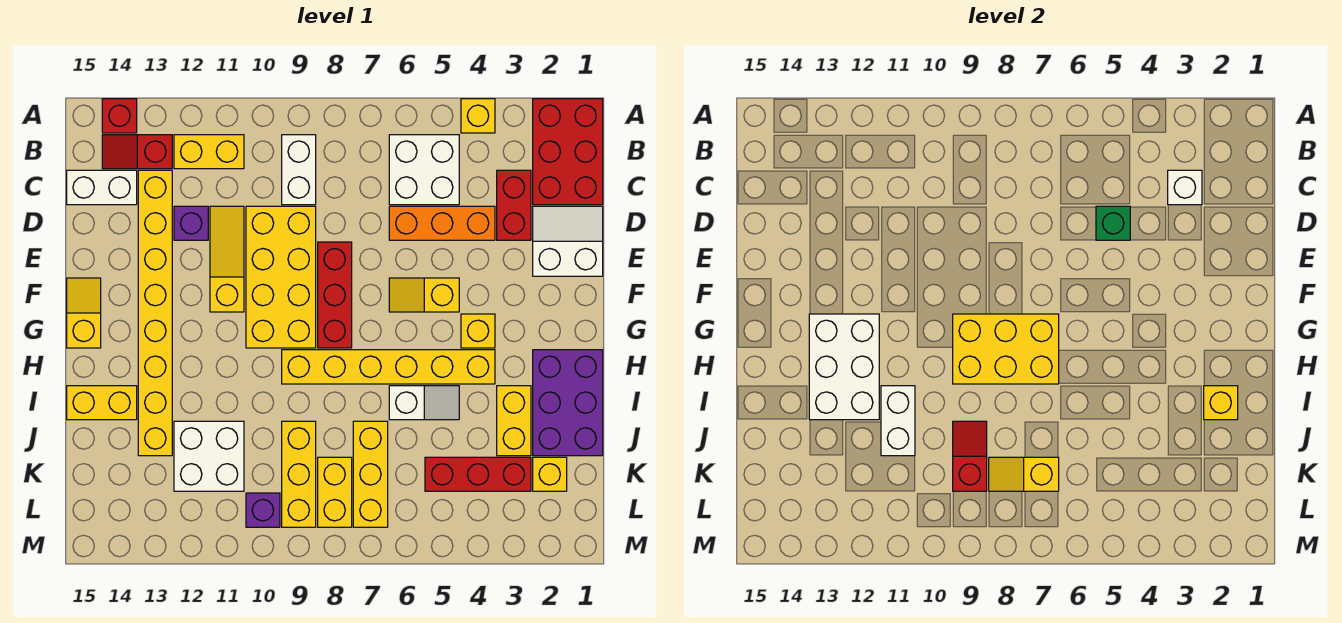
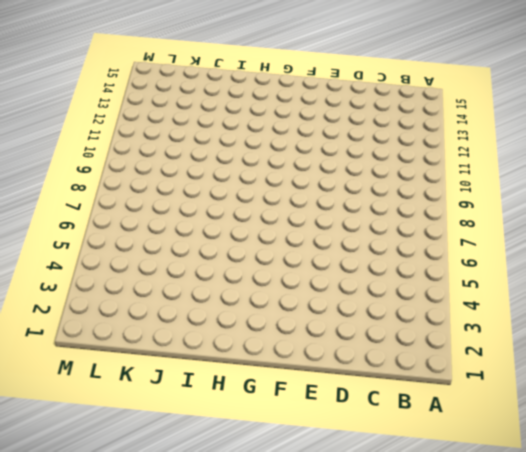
none -> red 2x3 brick [533,99,603,205]
none -> yellow 1x1 brick [461,99,495,133]
none -> red 1x1 brick [102,99,137,133]
none -> white 2x2 brick [389,135,459,205]

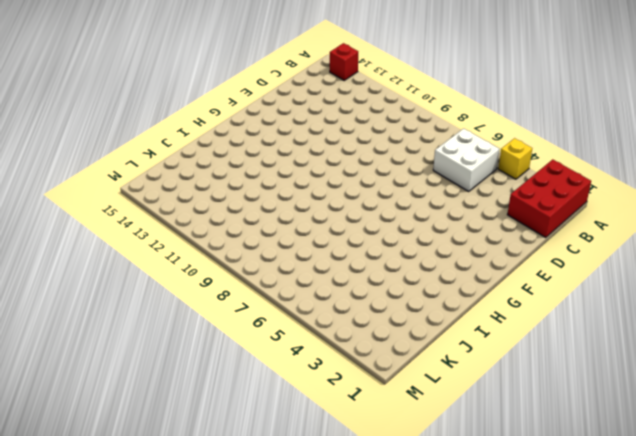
none -> white 1x2 brick [282,135,316,205]
none -> yellow 1x2 brick [174,135,244,169]
none -> red 1x2 slope [102,135,172,169]
none -> red 1x2 brick [497,170,531,240]

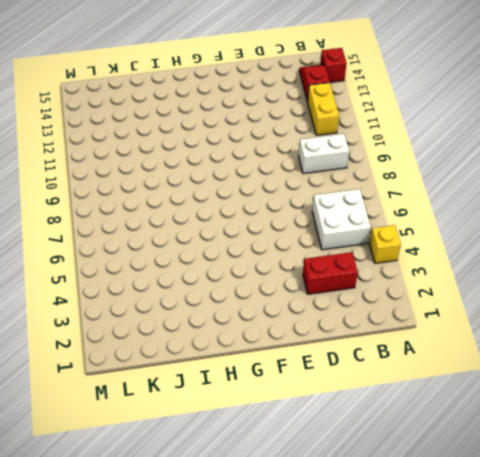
none -> red 2x3 brick [533,99,603,205]
none -> yellow 1x8 brick [138,170,172,456]
none -> white 1x2 brick [67,170,137,205]
none -> white 2x2 slope [533,206,603,276]

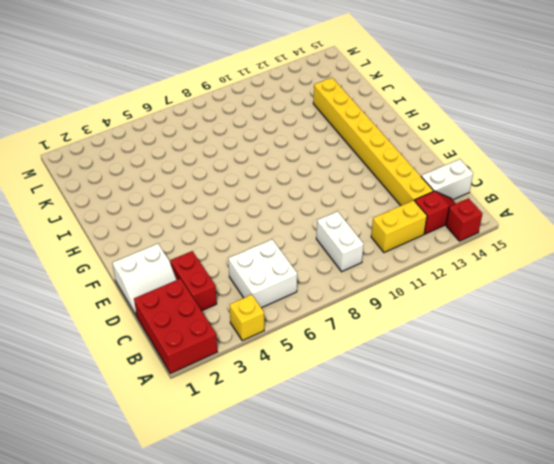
none -> orange 1x3 brick [389,206,495,240]
none -> yellow 2x4 brick [246,206,316,348]
none -> yellow 1x3 slope [210,206,244,312]
none -> purple 1x1 brick [174,206,208,240]

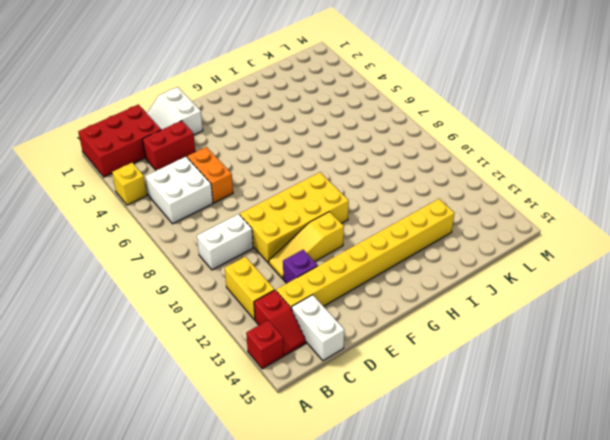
orange 1x2 brick [187,147,233,203] -> orange 1x3 brick [389,206,495,240]
none -> red 1x3 brick [318,242,352,348]
none -> yellow 1x2 slope [389,278,459,312]
none -> yellow 1x2 slope [67,278,101,348]
none -> yellow 1x1 brick [461,314,495,348]

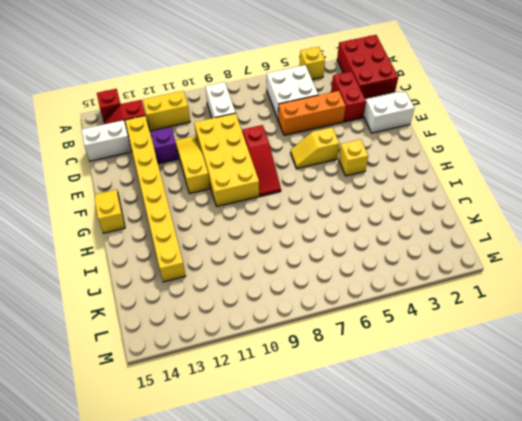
red 1x3 slope [242,125,281,196] -> red 1x3 brick [318,242,352,348]
none -> purple 2x3 brick [533,350,603,456]
none -> yellow 1x6 brick [282,350,495,384]
none -> yellow 1x2 brick [497,386,531,456]
none -> white 1x2 slope [389,386,459,420]

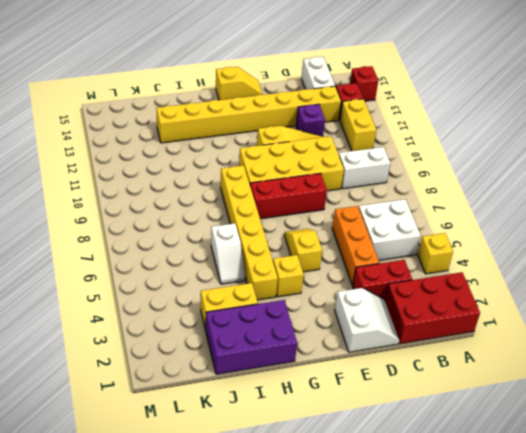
none -> yellow 1x2 brick [67,386,137,420]
none -> yellow 1x3 brick [353,421,388,527]
none -> yellow 1x3 brick [282,421,316,527]
none -> white 2x2 brick [174,421,244,491]

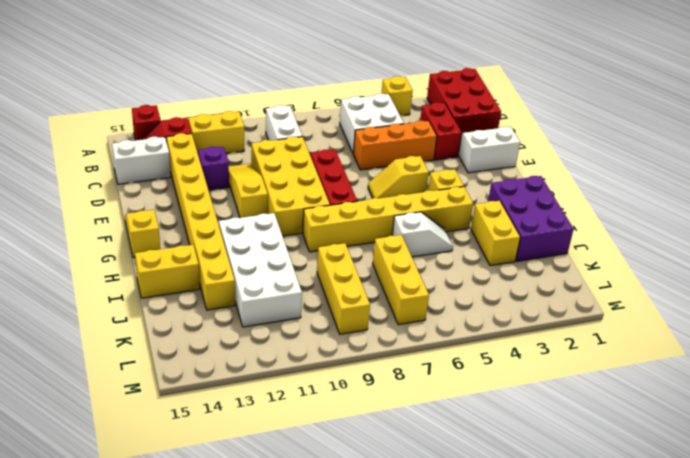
white 2x4 brick [219,213,302,327] -> white 2x2 brick [174,421,244,491]
none -> yellow 1x1 brick [533,457,567,491]
none -> red 1x3 brick [425,457,531,491]
none -> yellow 1x2 brick [318,457,352,527]
none -> purple 1x1 brick [246,493,280,527]

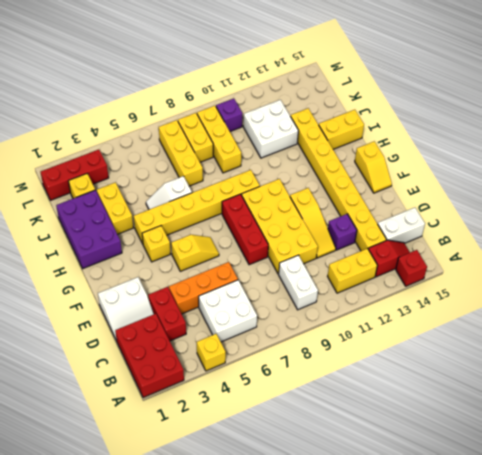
red 1x3 brick [41,150,109,200] -> red 1x3 brick moved to [425,457,531,491]
none -> white 1x1 brick [1168,170,1202,205]
none -> green 1x1 brick [1096,206,1130,240]
none -> yellow 2x3 brick [953,314,1059,384]
none -> white 2x3 brick [809,314,879,420]

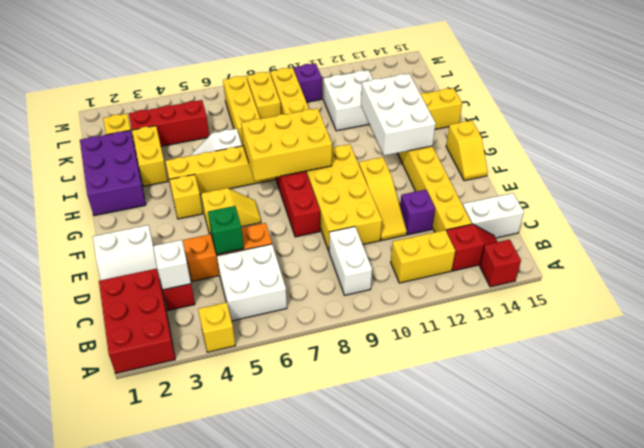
none -> yellow 1x1 brick [1204,386,1238,420]
none -> white 1x2 brick [881,386,915,456]
none -> red 1x2 slope [953,421,987,491]
none -> yellow 1x2 slope [989,457,1059,491]

